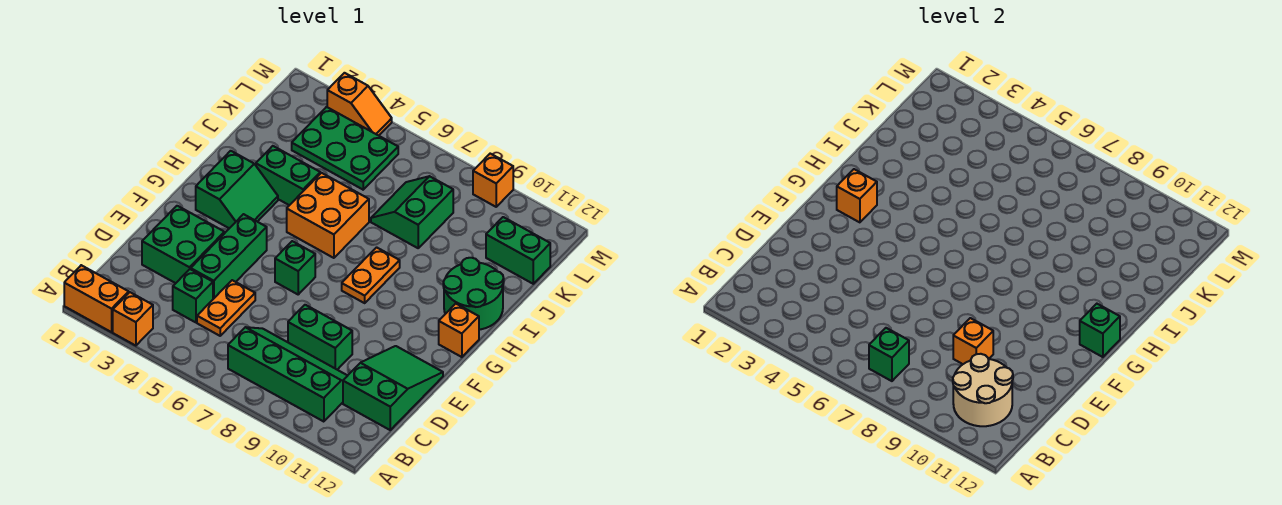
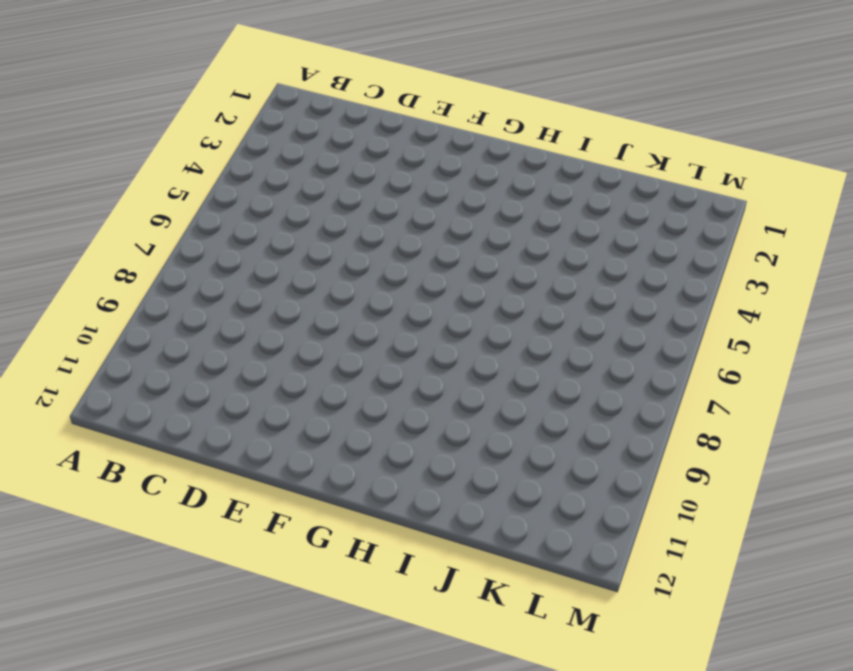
none -> orange 1x2 brick [64,265,129,332]
none -> orange 1x1 brick [113,292,153,346]
none -> green 2x4 slope [228,327,348,422]

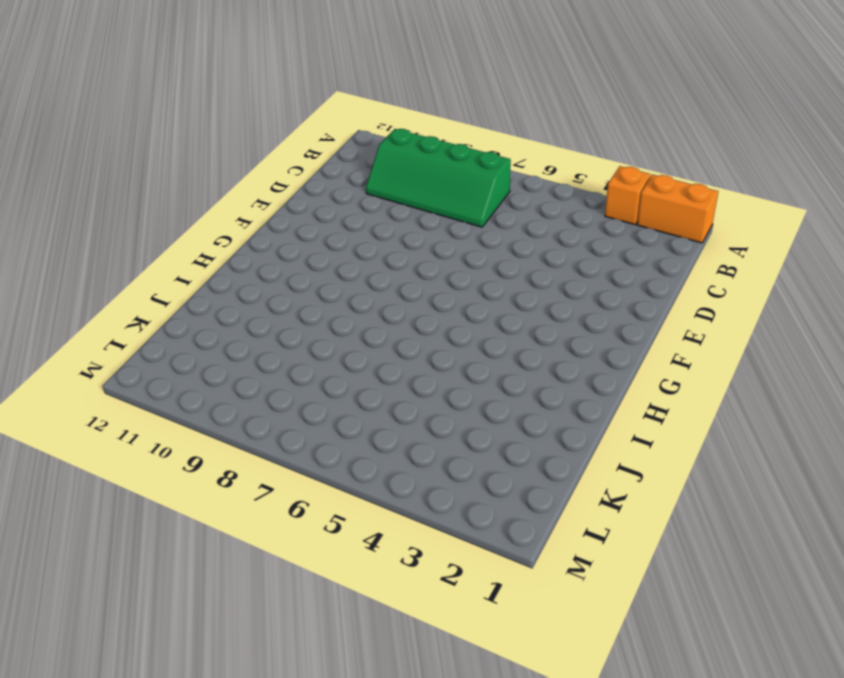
none -> green 1x1 brick [173,269,213,322]
none -> orange 1x2 plate [197,280,255,336]
none -> green 2x3 slope [343,346,443,430]

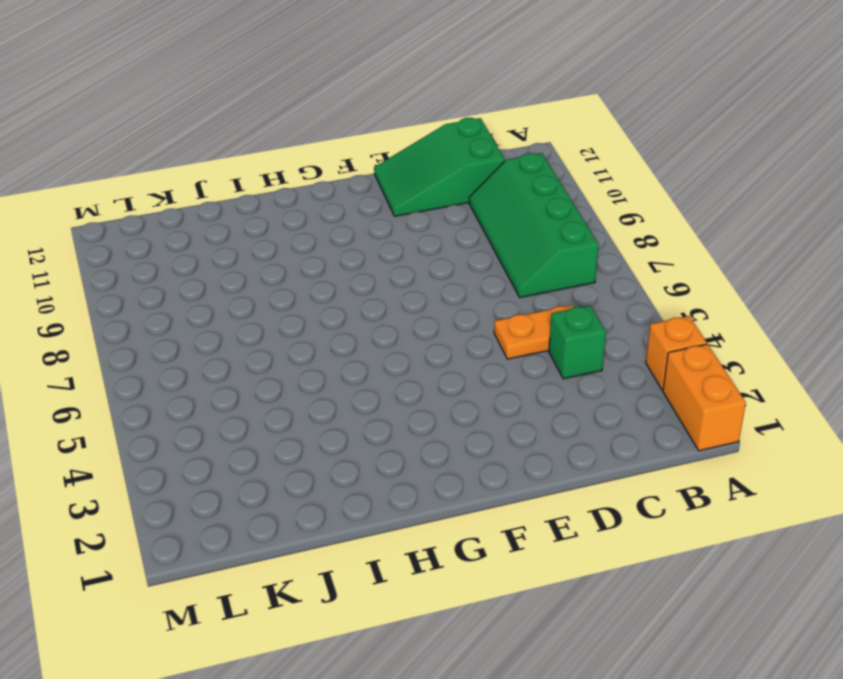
none -> green 2x2 brick [142,206,224,283]
none -> green 1x3 brick [191,214,267,299]
none -> green 1x2 brick [288,305,352,370]

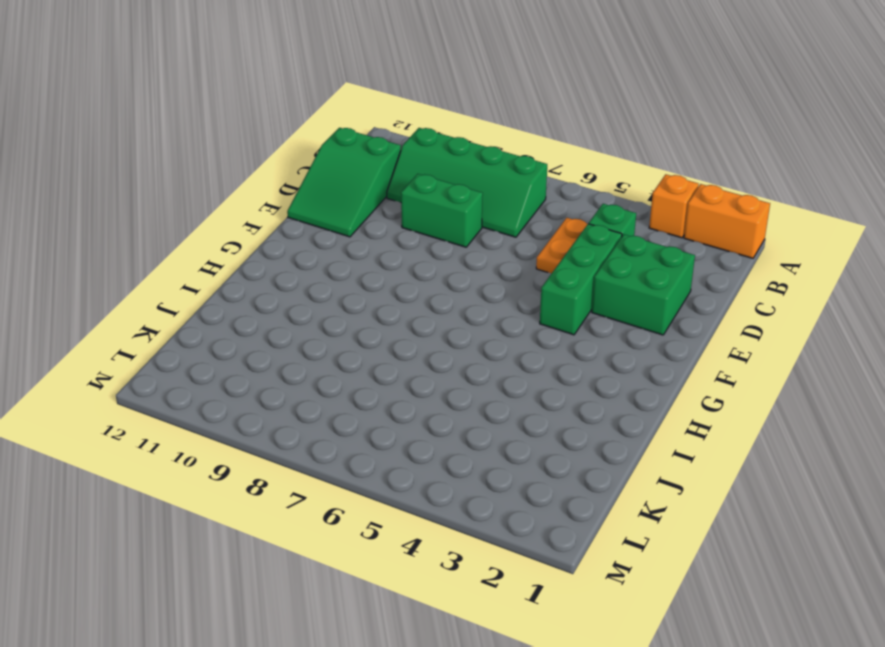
none -> green 1x1 brick [275,241,315,294]
none -> green 2x2 slope [196,151,278,228]
none -> orange 1x2 plate [342,247,400,303]

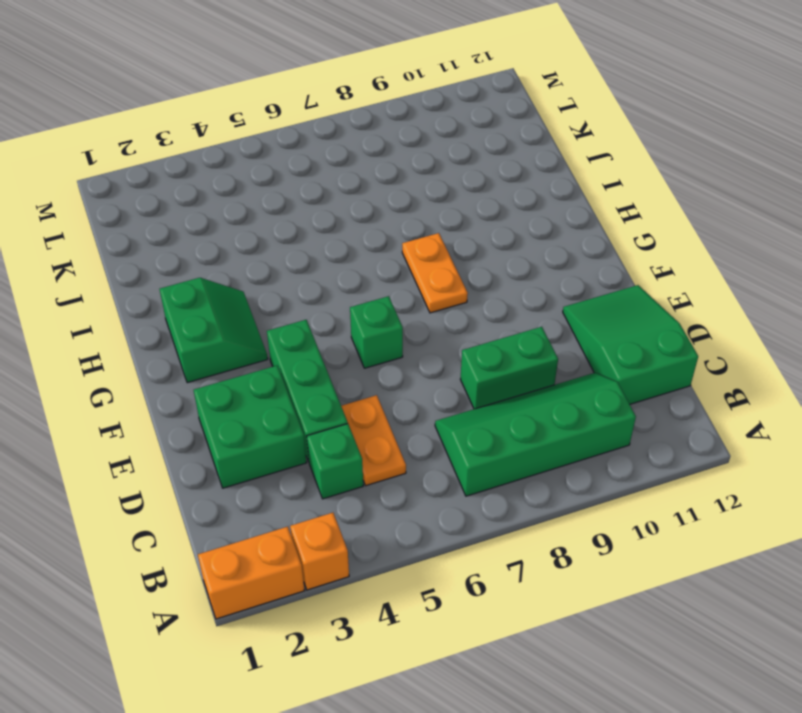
none -> orange 1x1 brick [439,304,479,357]
none -> orange 2x2 brick [287,173,369,258]
none -> green 2x2 round brick [443,258,504,330]

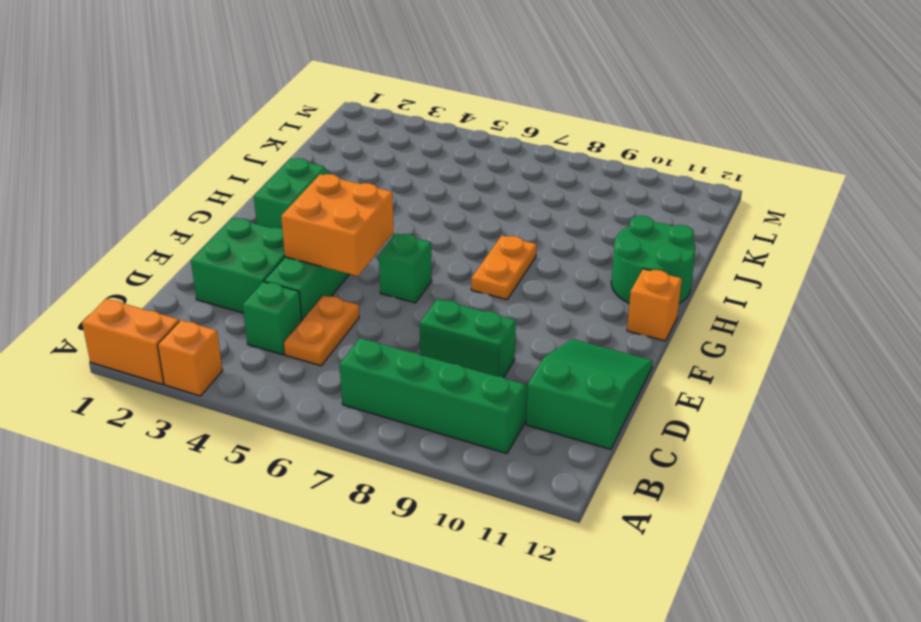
orange 2x2 brick [281,174,394,276] -> orange 2x2 brick moved to [287,173,369,258]
none -> green 1x2 brick [256,146,320,205]
none -> green 2x2 slope [371,176,453,248]
none -> green 2x3 plate [292,107,398,190]

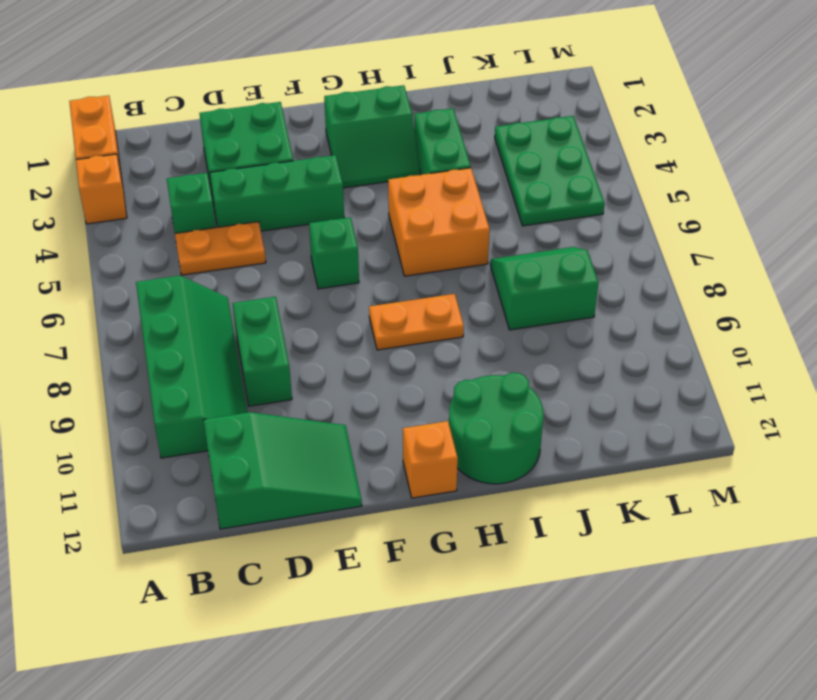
none -> green 1x2 brick [486,217,550,284]
none -> orange 1x2 slope [327,73,392,136]
none -> orange 1x1 brick [473,154,513,207]

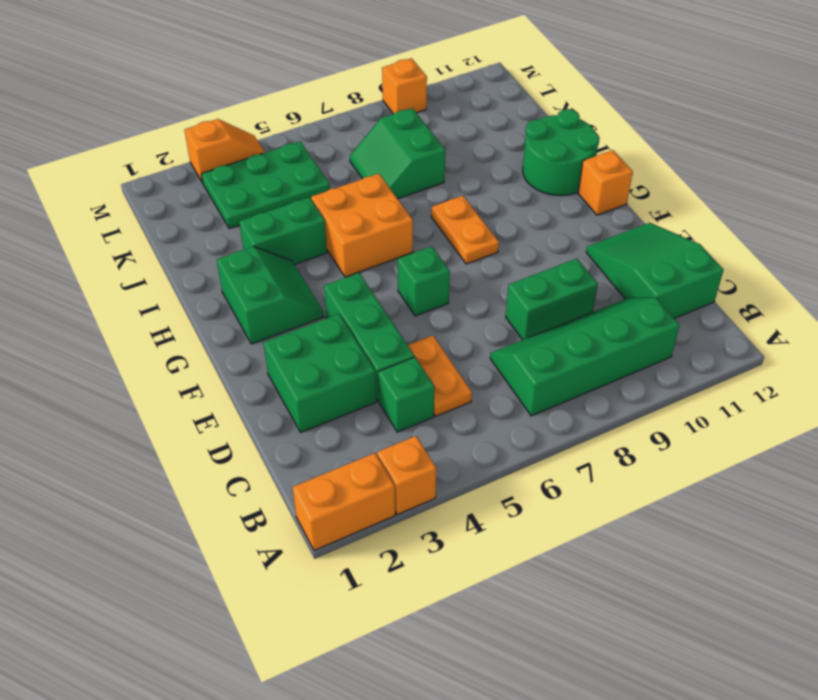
none -> green 1x2 brick [486,217,550,284]
none -> green 1x1 brick [869,328,909,381]
none -> tan 2x2 round brick [953,354,1013,426]

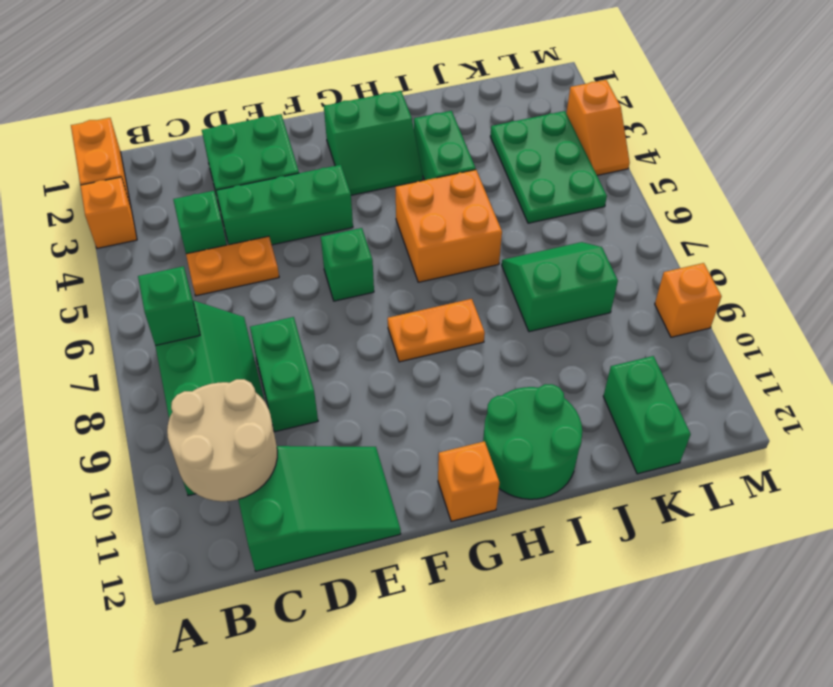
none -> orange 1x1 brick [953,318,993,364]
none -> orange 1x1 brick [837,169,877,222]
none -> green 1x1 brick [1080,304,1120,357]

